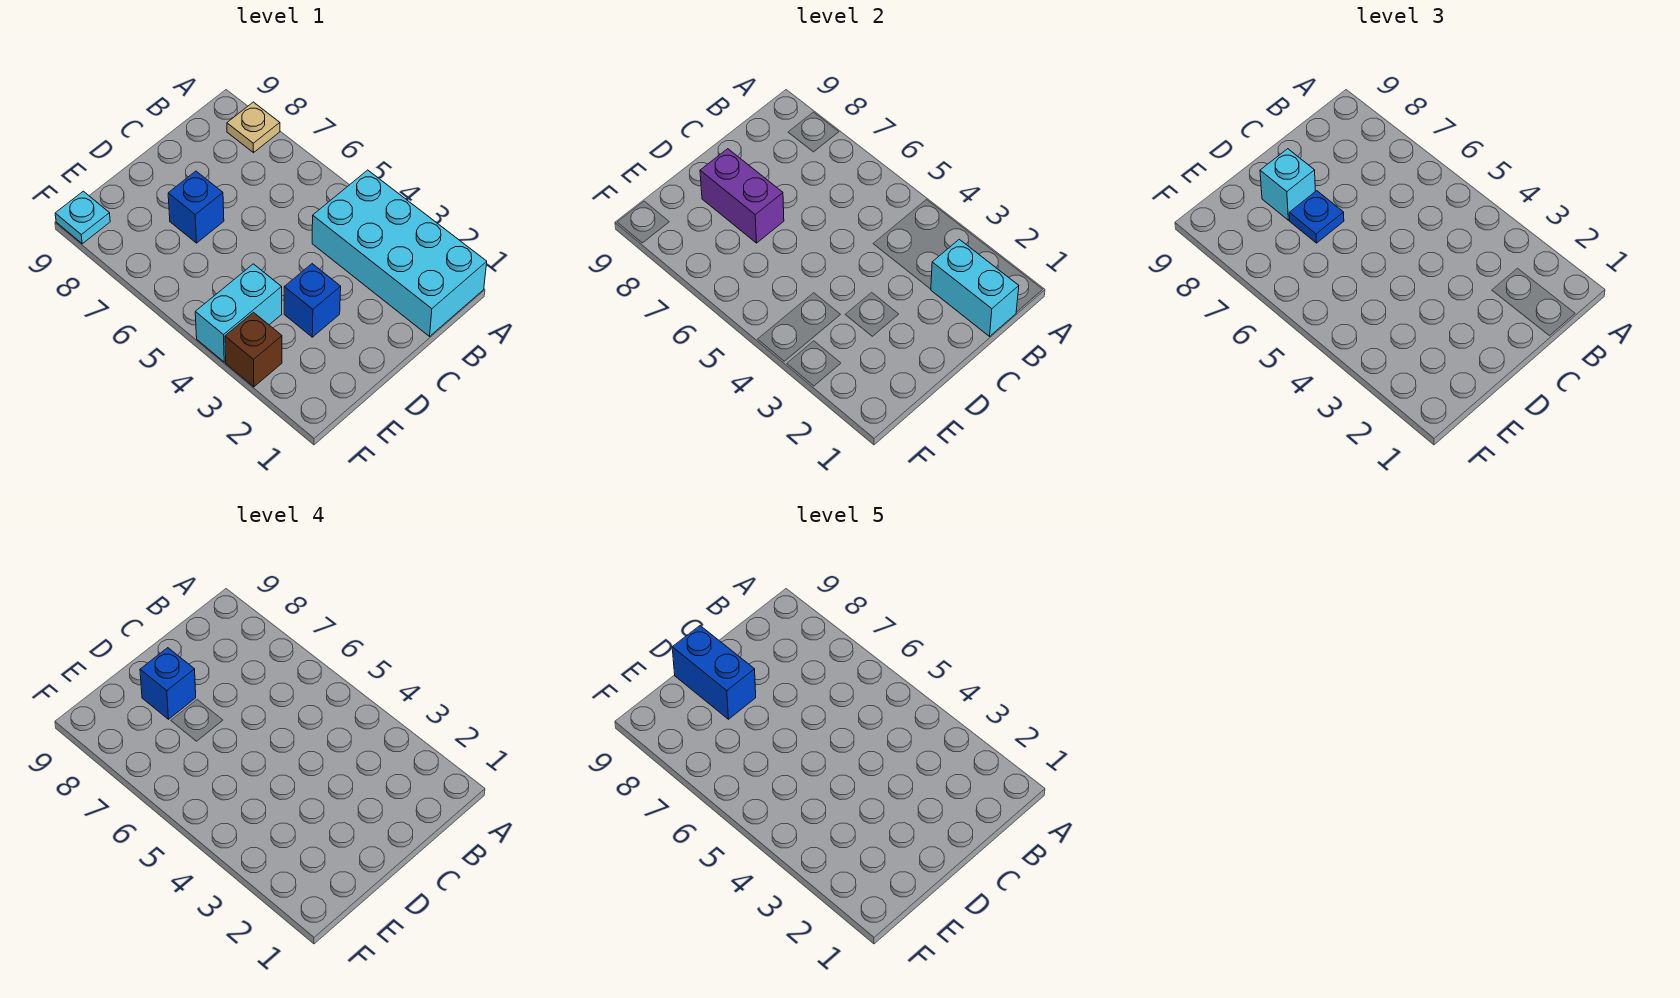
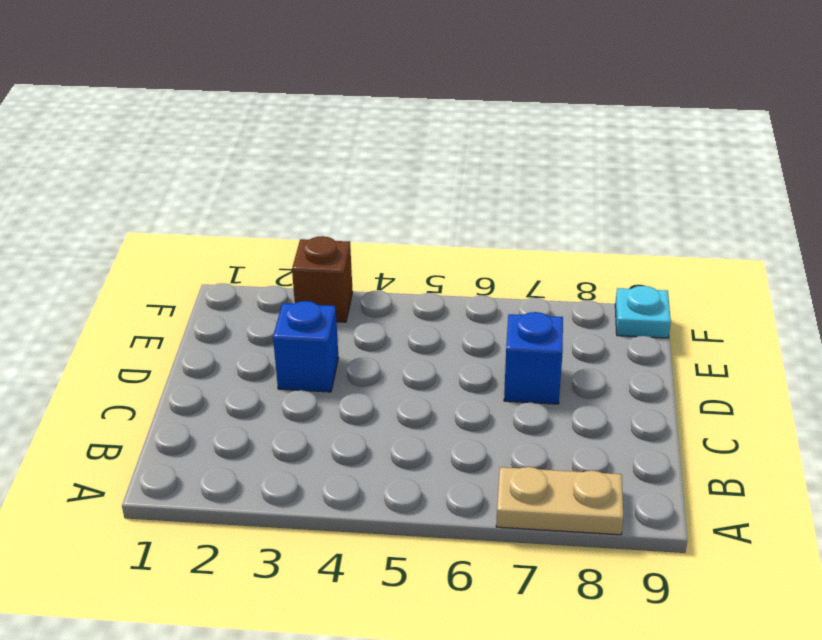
tan 1x2 plate [496,467,623,535] -> tan 1x1 plate [227,102,280,153]
none -> cyan 2x4 brick [312,170,487,336]
none -> cyan 1x2 brick [195,264,282,362]
none -> cyan 1x2 brick [931,239,1019,336]

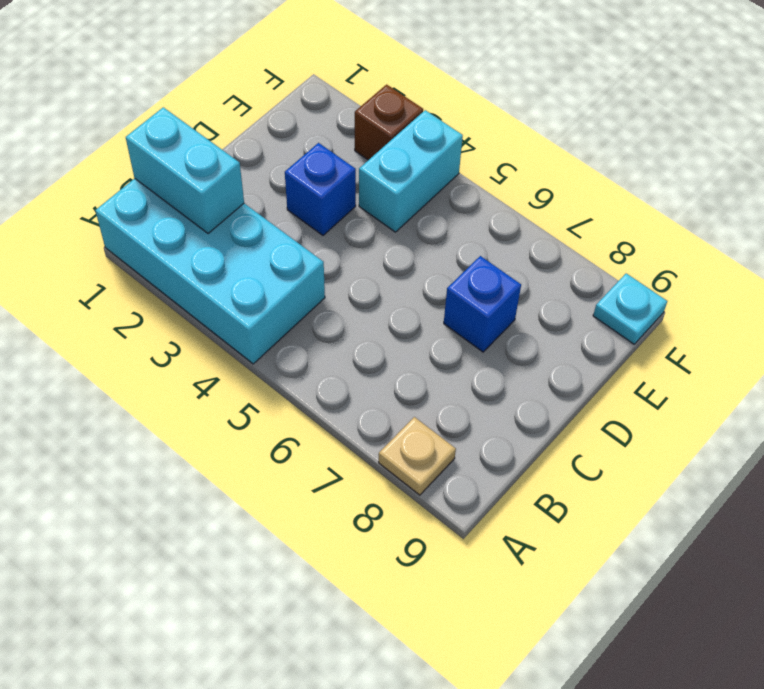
none -> purple 1x2 brick [700,149,784,243]
none -> blue 1x1 plate [1289,191,1344,243]
none -> cyan 1x1 brick [1260,149,1315,220]

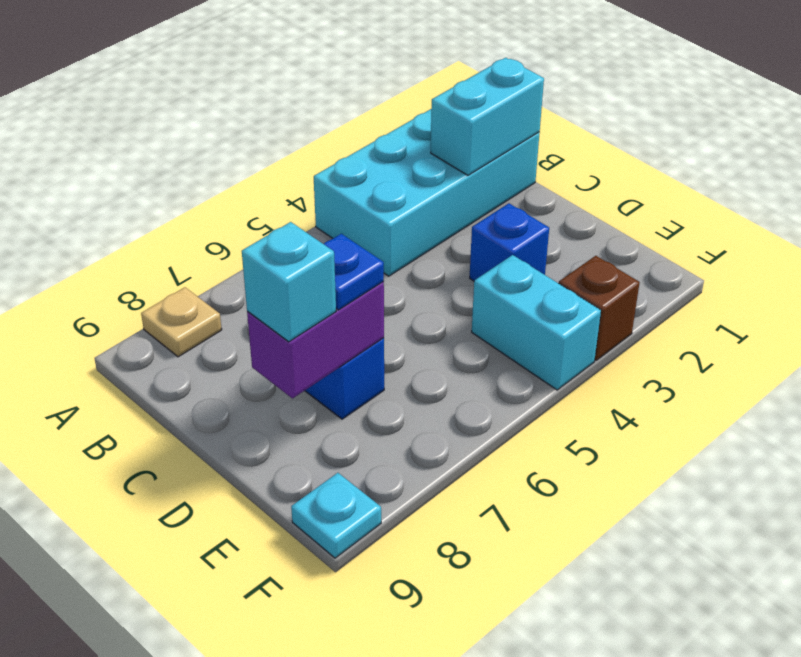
none -> blue 1x1 brick [140,648,196,719]
none -> blue 1x2 brick [672,626,756,719]

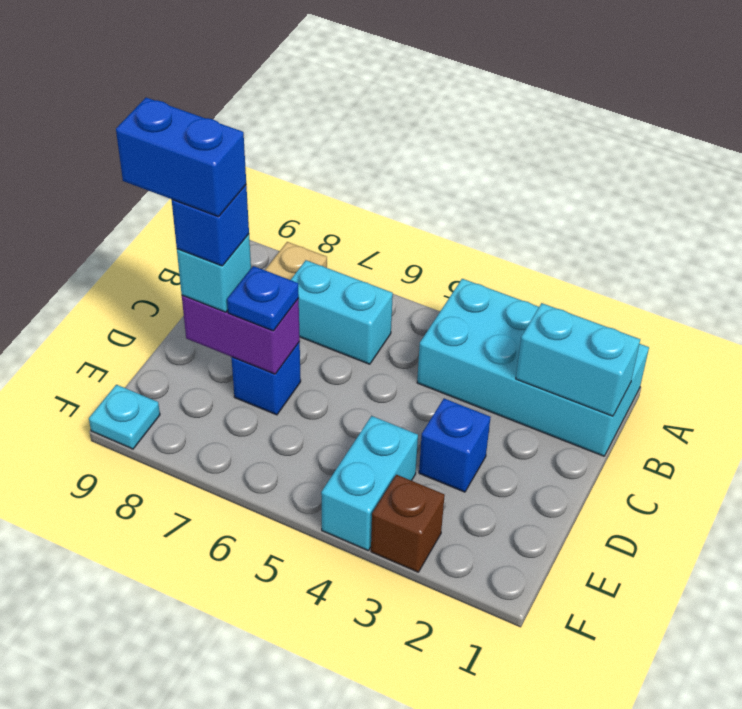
cyan 1x2 brick [291,260,393,364] -> none

